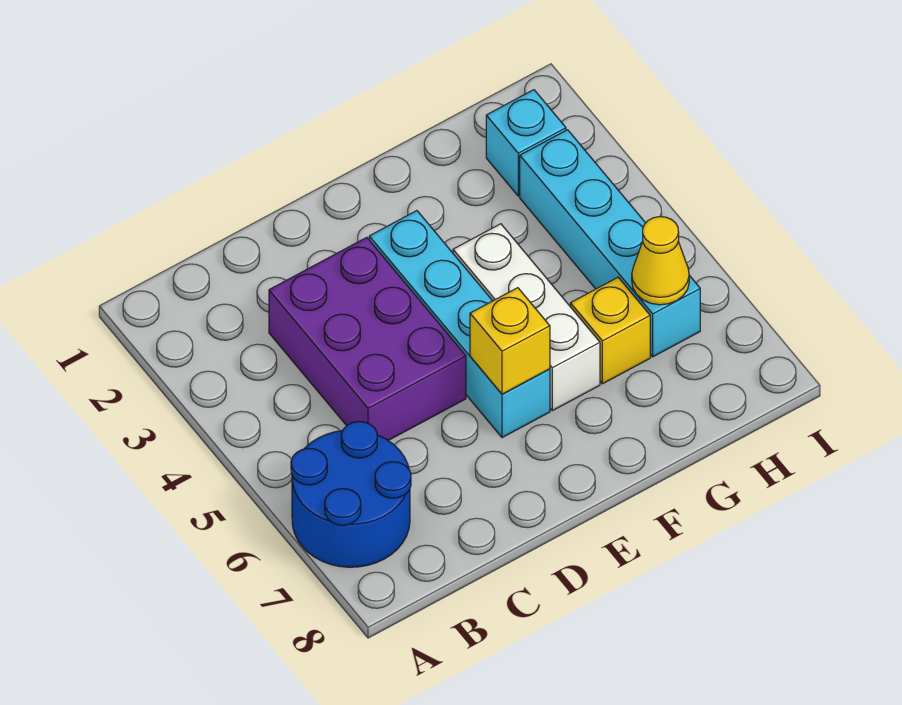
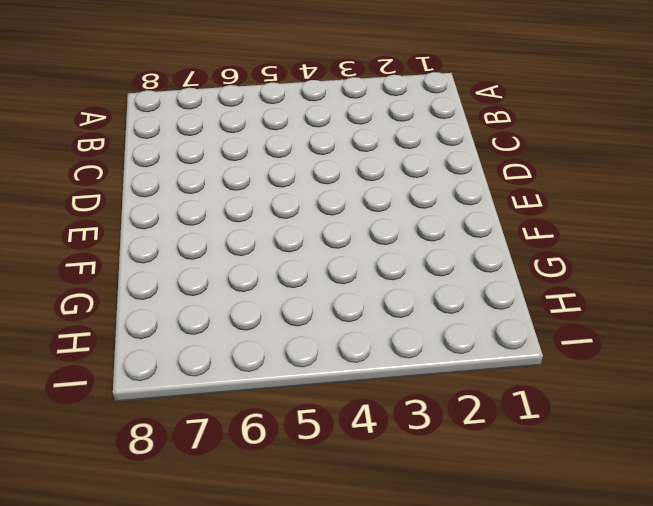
none -> blue 2x2 round brick [291,421,411,567]
none -> purple 2x3 brick [269,237,466,441]

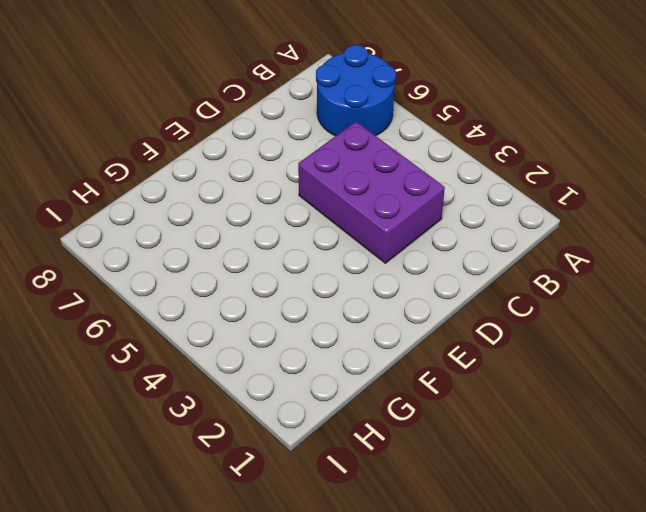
none -> cyan 1x4 brick [369,211,550,438]
none -> white 1x3 brick [453,224,600,411]

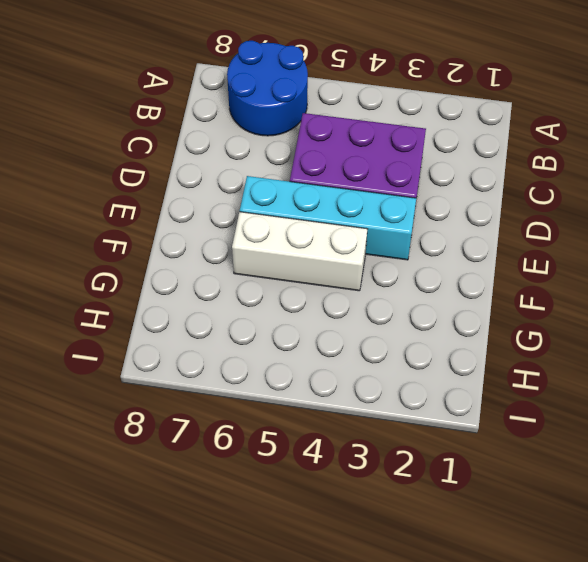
none -> yellow 1x1 brick [570,277,650,384]
none -> cyan 1x1 brick [486,90,566,196]

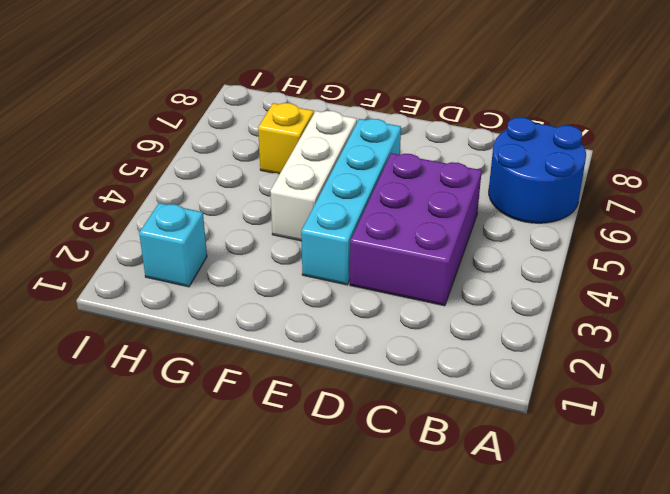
none -> cyan 1x4 brick [520,130,700,357]
none -> yellow 1x1 brick [470,288,550,394]

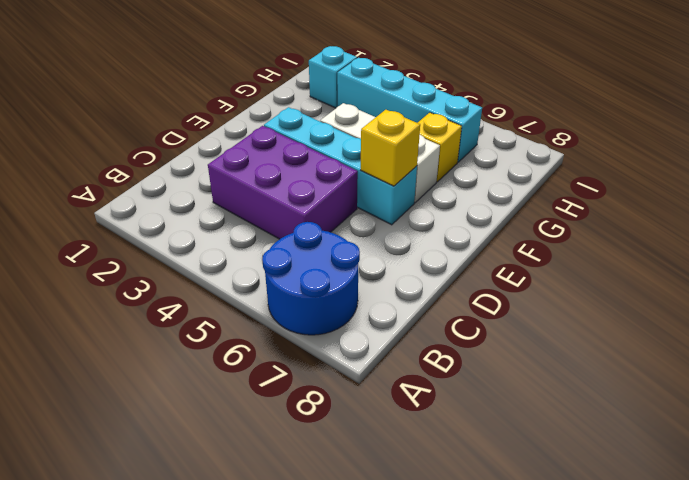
none -> yellow 1x1 cone [632,217,689,305]

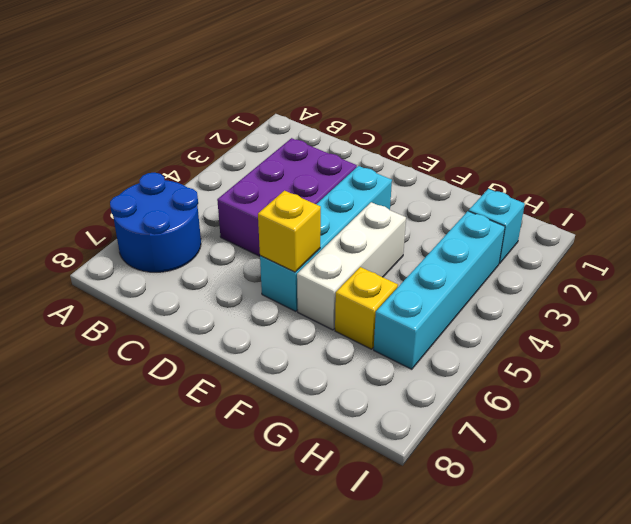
none -> yellow 1x1 cone [632,217,689,305]

